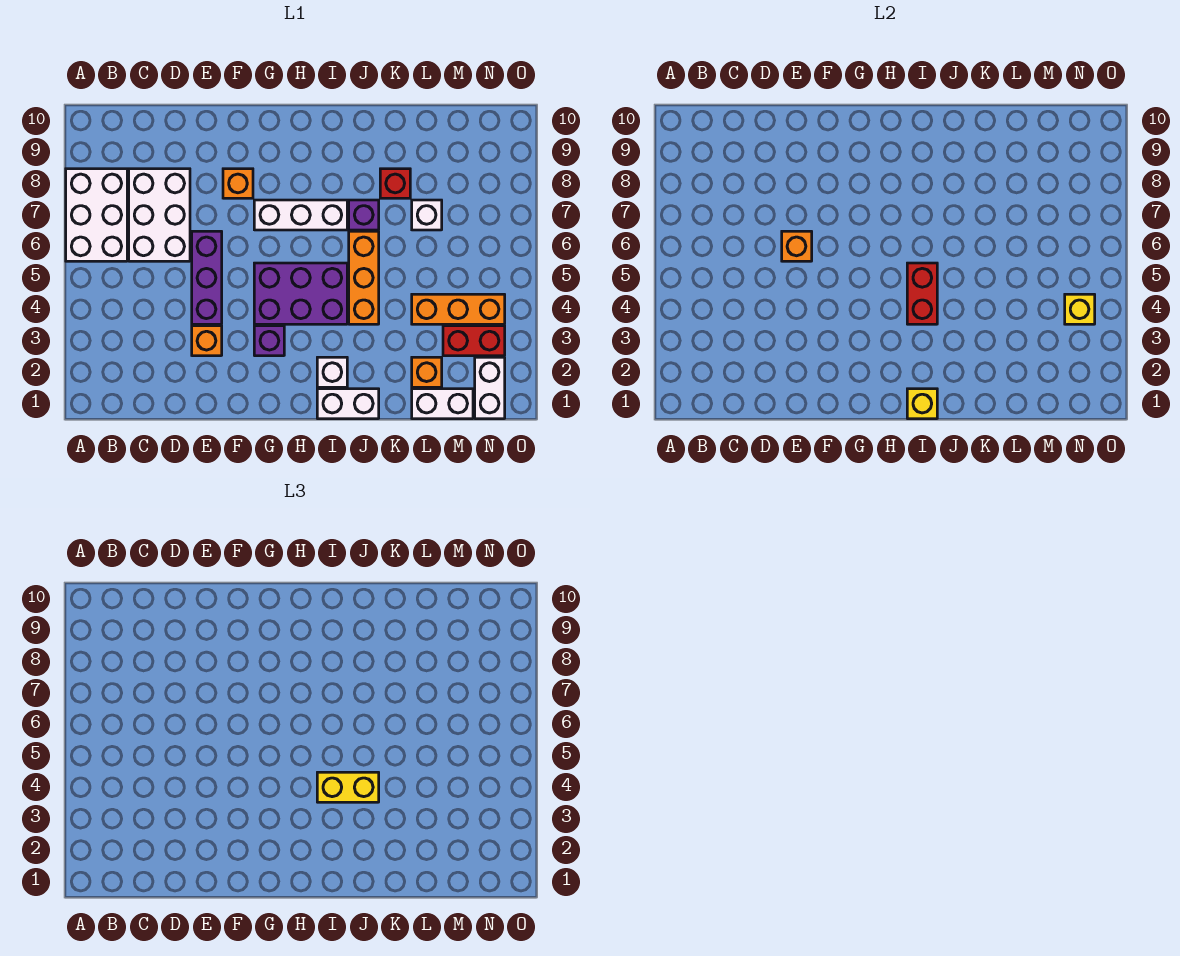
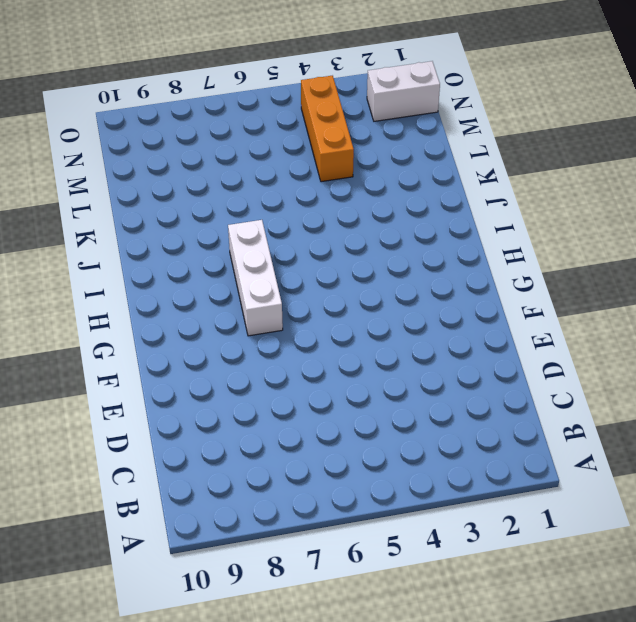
none -> white 2x3 brick [66,169,127,261]
none -> white 2x3 brick [129,169,190,261]
none -> orange 1x1 brick [192,326,222,356]

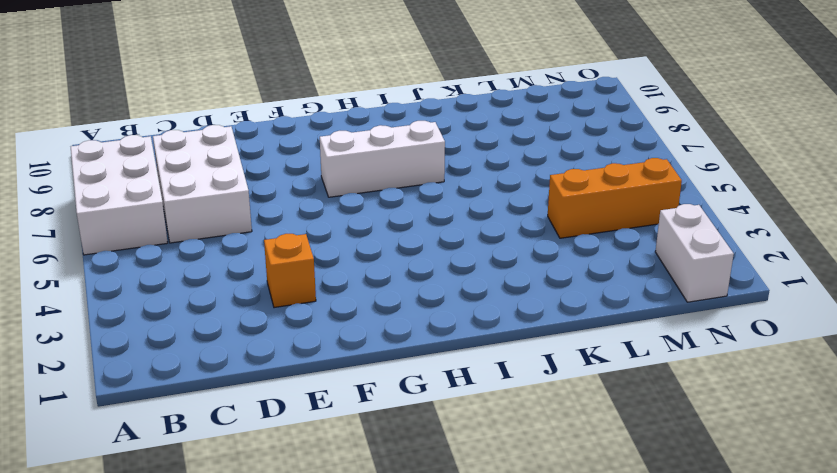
none -> purple 1x3 brick [192,231,222,324]
none -> orange 1x1 brick [223,169,253,198]
none -> purple 1x1 brick [254,326,284,356]

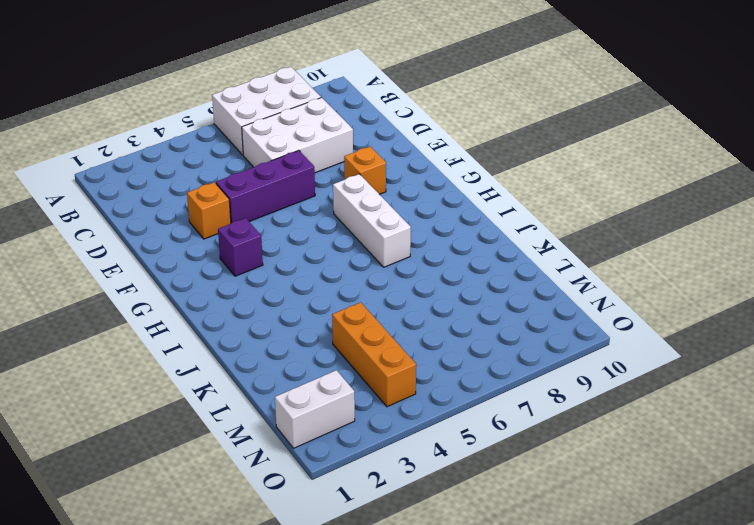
none -> purple 2x3 brick [254,263,347,324]
none -> white 1x2 brick [317,389,379,419]
none -> white 1x1 brick [317,357,347,387]

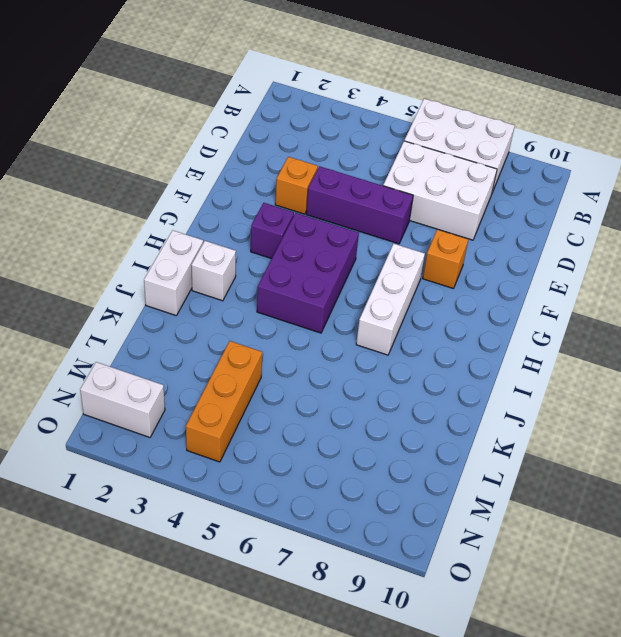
none -> orange 1x3 brick [349,231,379,324]
none -> purple 1x1 brick [349,200,379,230]
none -> red 1x1 brick [380,169,410,198]

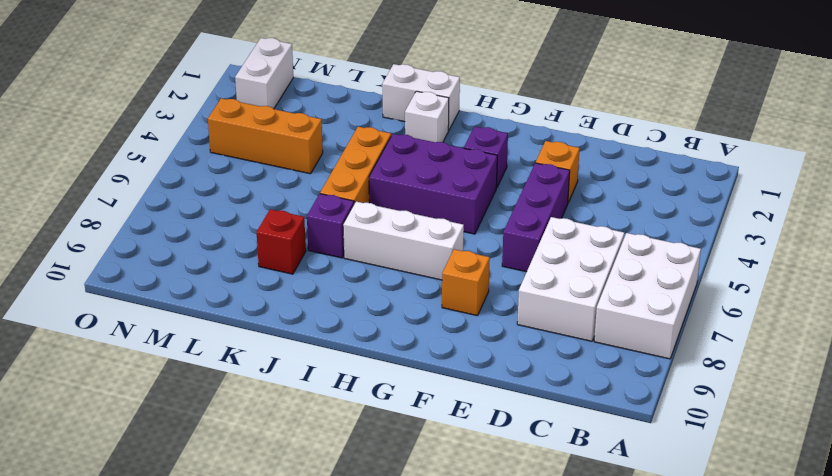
none -> white 1x2 brick [412,389,473,419]
none -> orange 1x1 brick [412,357,442,387]
none -> white 1x1 brick [412,200,442,230]

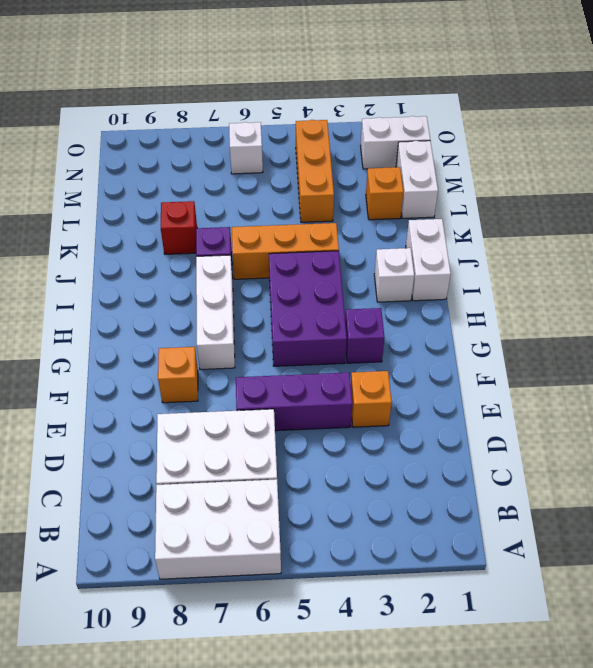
white 1x1 brick [229,122,263,174] -> white 1x1 brick moved to [412,200,442,230]
none -> red 1x2 brick [443,326,505,356]
none -> orange 1x1 brick [782,231,812,261]
none -> yellow 1x1 brick [907,389,937,419]

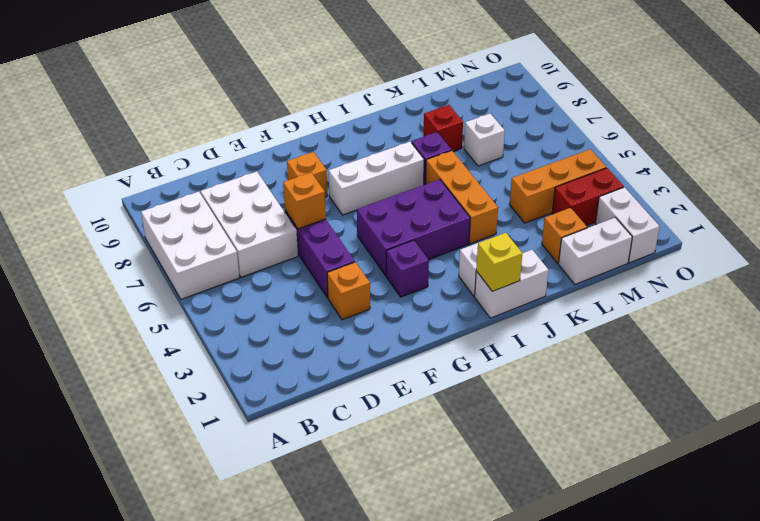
none -> red 1x2 brick [907,263,937,324]
none -> yellow 1x1 brick [1065,294,1095,324]
none -> yellow 1x2 brick [317,772,379,802]

